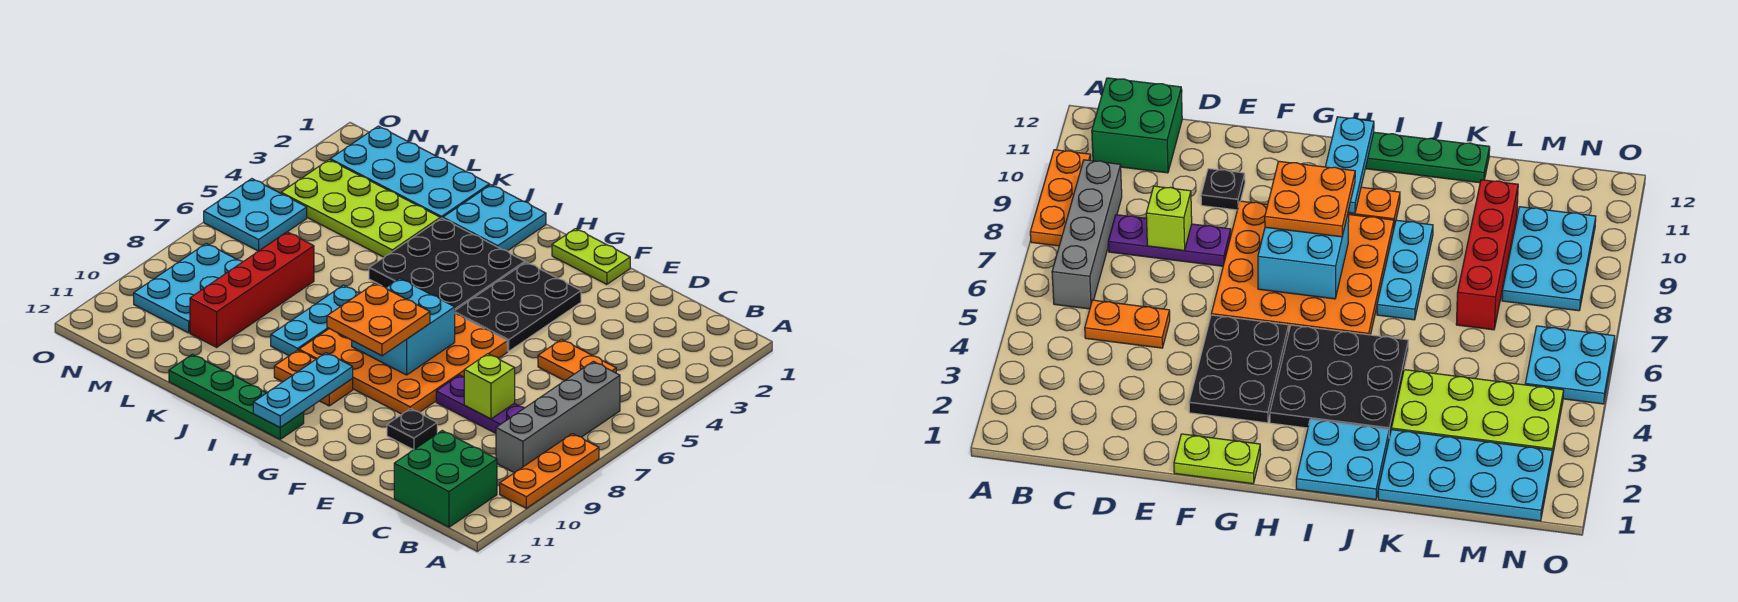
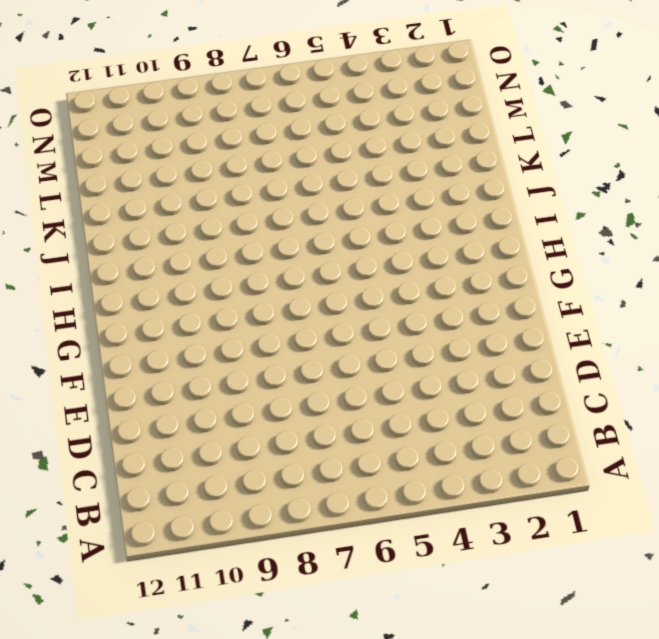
none -> orange 1x3 plate [500,434,599,508]
none -> grey 1x4 brick [496,361,620,473]
none -> green 2x2 brick [394,431,497,527]

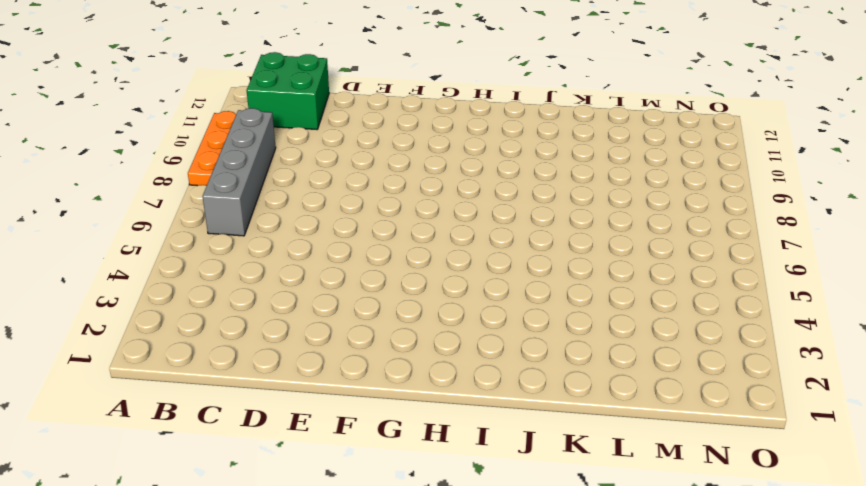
none -> orange 1x2 plate [538,340,616,381]
none -> purple 1x3 plate [436,375,524,433]
none -> black 1x1 plate [387,409,437,450]

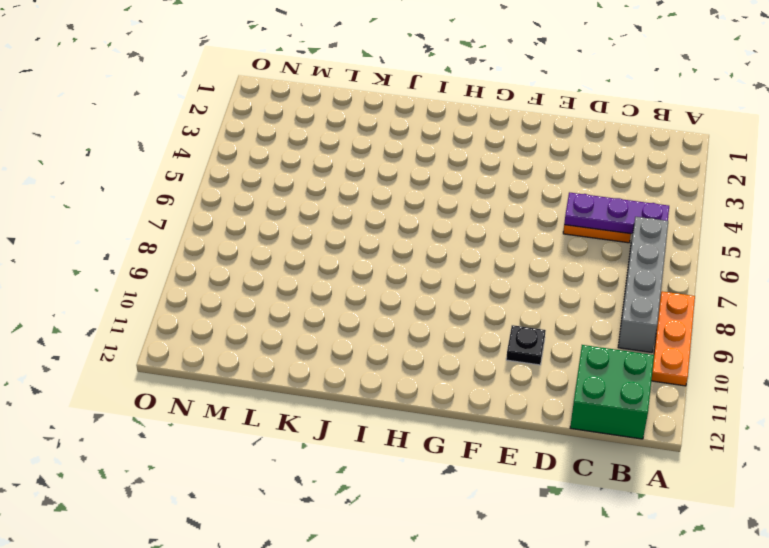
purple 1x3 plate [564,192,669,234] -> purple 1x3 plate moved to [436,375,524,433]
none -> lime 1x2 plate [552,229,630,284]
none -> black 2x3 plate [455,262,581,351]
none -> orange 4x4 plate [299,314,507,414]

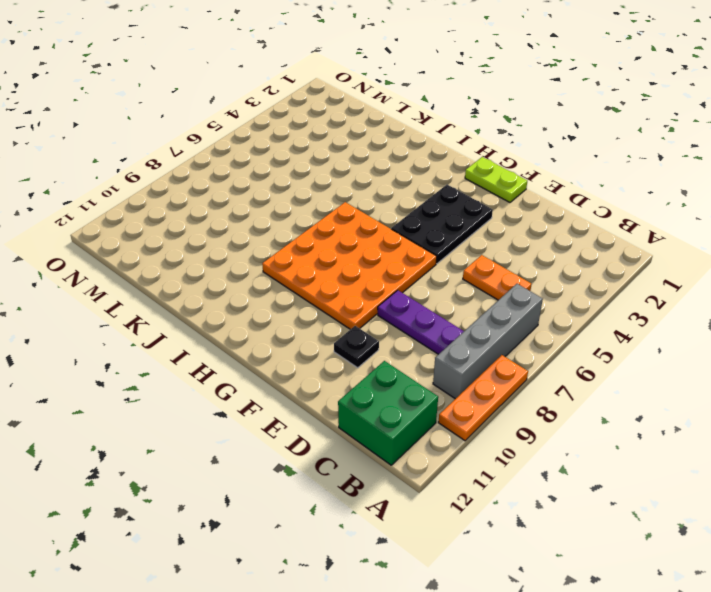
none -> black 3x3 plate [369,218,525,310]
none -> orange 1x2 plate [274,350,353,406]
none -> green 1x4 plate [169,354,304,439]

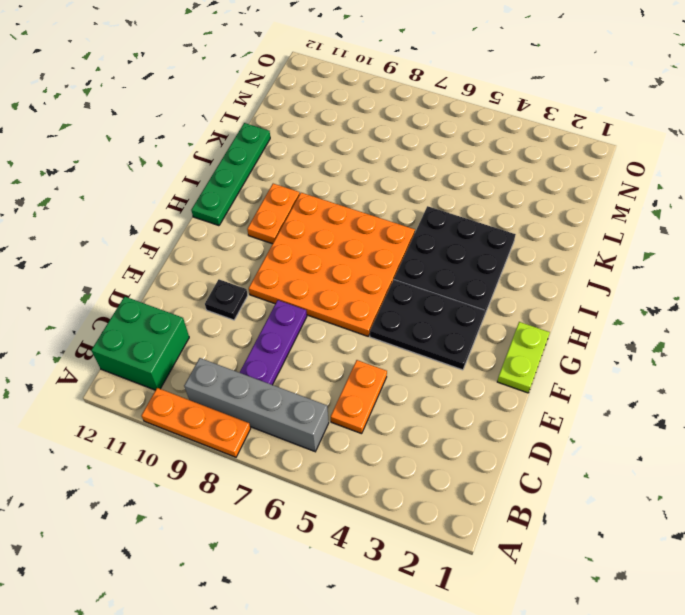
none -> cyan 2x2 plate [443,185,546,251]
none -> cyan 1x3 plate [271,285,360,356]
none -> cyan 2x4 plate [330,126,490,219]

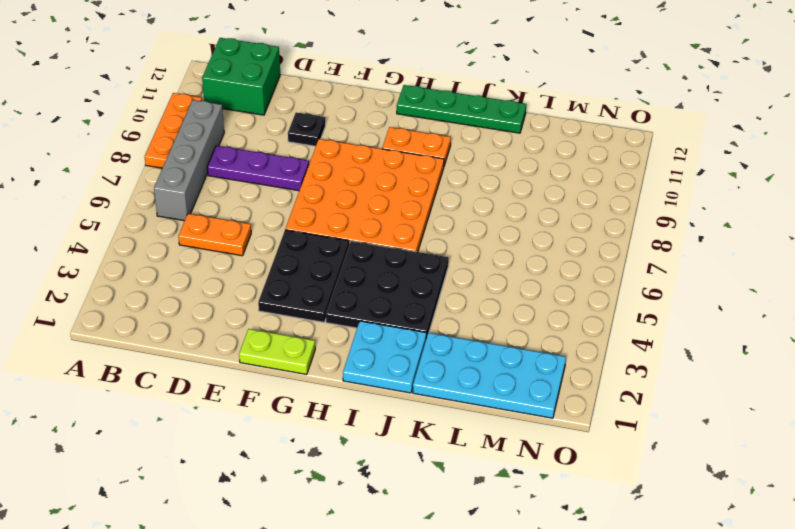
none -> cyan 1x3 plate [271,285,360,356]
none -> lime 2x4 plate [281,160,440,257]
none -> red 1x4 brick [190,232,314,347]

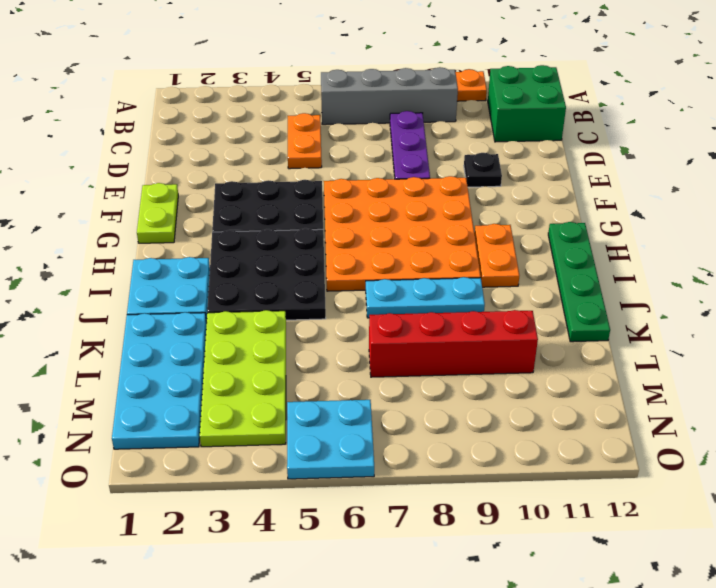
none -> cyan 2x3 plate [134,243,243,333]
none -> lime 1x1 brick [464,354,515,419]
none -> cyan 2x2 brick [352,278,455,375]

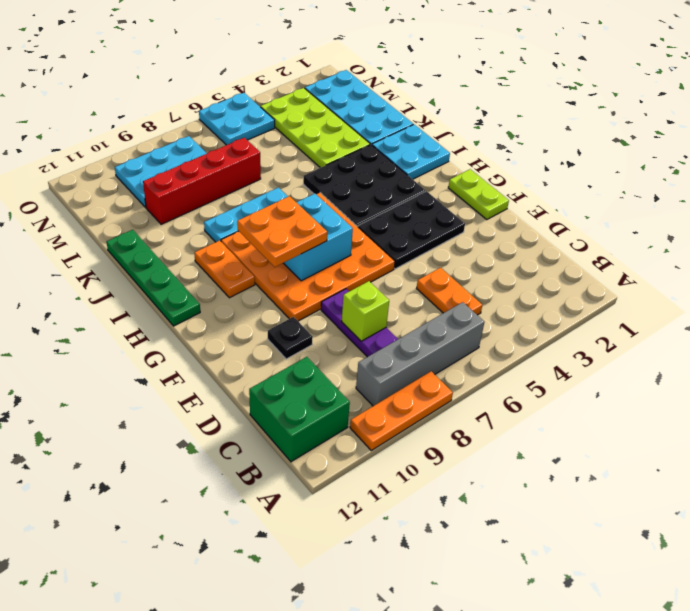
none -> cyan 1x3 plate [253,353,353,427]

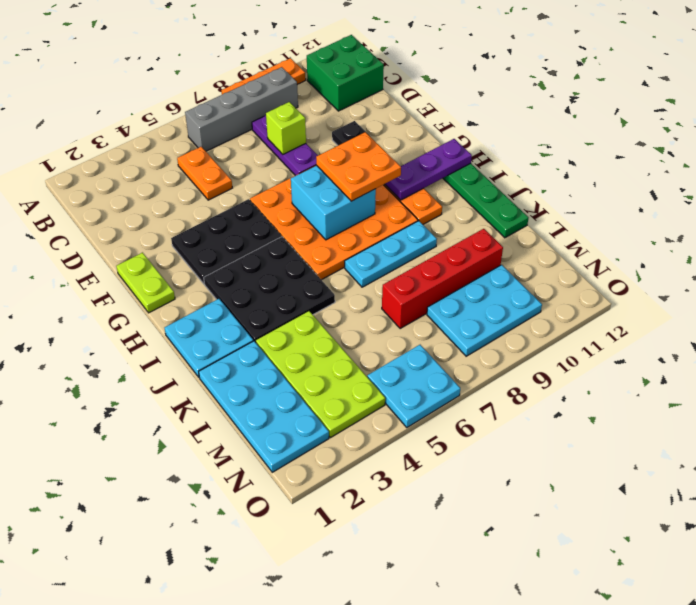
purple 1x3 plate [385,139,472,200] -> cyan 1x3 plate [253,353,353,427]

